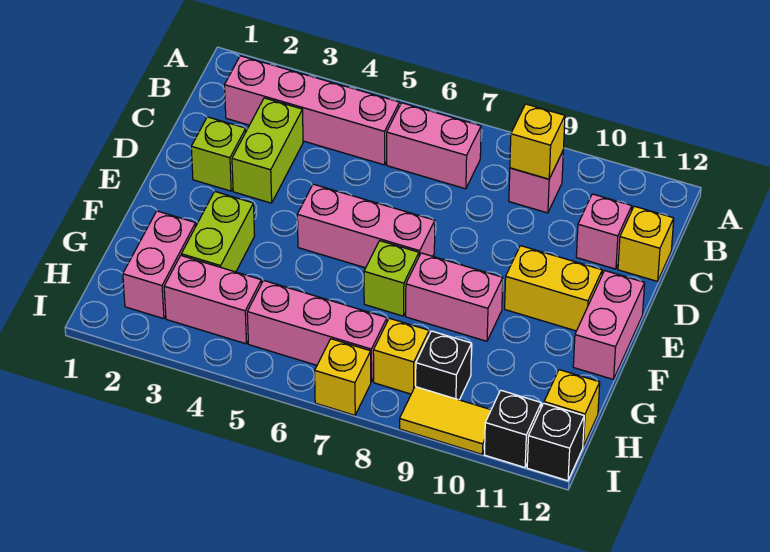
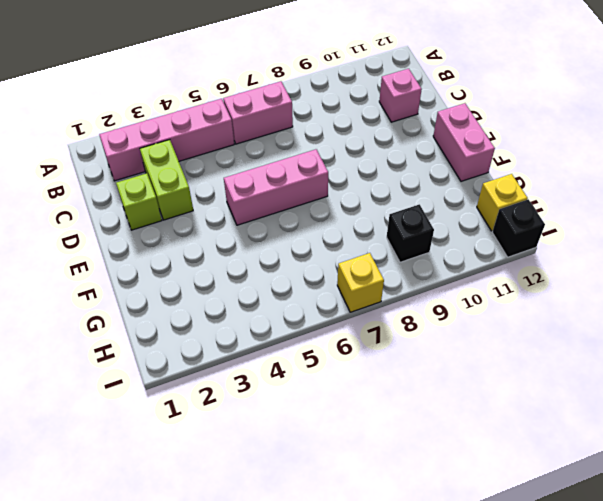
none -> pink 1x1 brick [509,151,563,213]
none -> yellow 1x1 brick [618,206,674,281]
none -> yellow 1x2 brick [505,246,602,331]

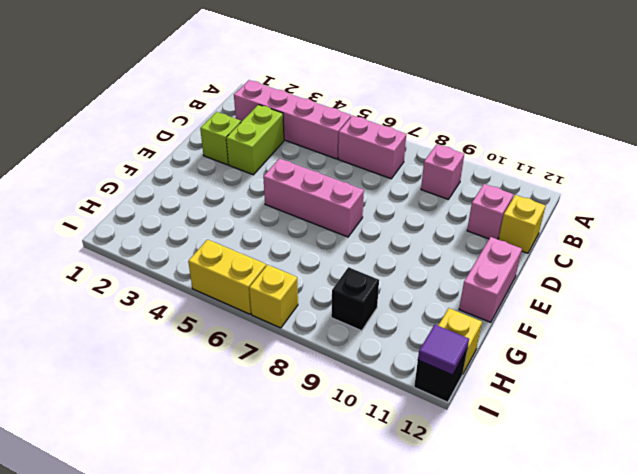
yellow 1x2 brick [188,240,266,314] -> yellow 1x2 brick moved to [505,246,602,331]
purple 1x1 tile [418,325,469,375] -> none
none -> lime 1x2 brick [181,191,255,272]
none -> lime 1x1 brick [364,241,419,316]
none -> pink 1x2 brick [406,253,503,341]

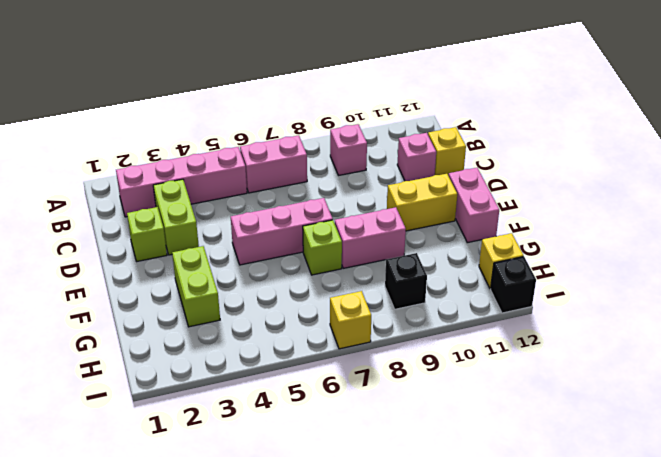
none -> pink 1x2 brick [123,211,196,319]
none -> pink 1x2 brick [164,256,262,344]
none -> pink 1x3 brick [247,280,387,382]

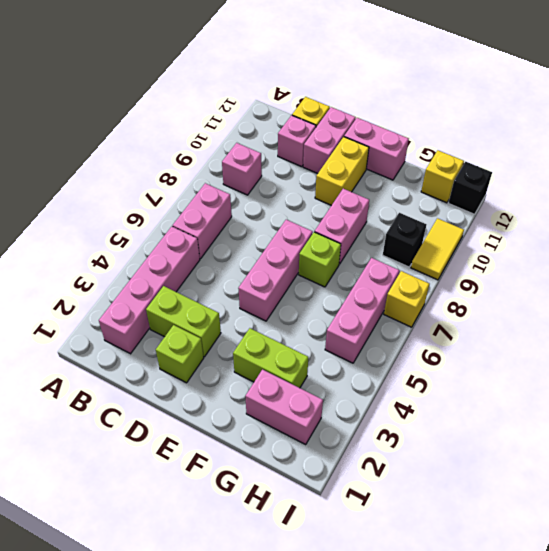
pink 1x2 brick [303,107,356,173] -> pink 1x2 brick moved to [164,256,262,344]
none -> yellow 1x1 brick [373,318,429,394]
none -> black 1x1 brick [485,390,541,467]
none -> yellow 1x1 brick [510,104,565,179]

